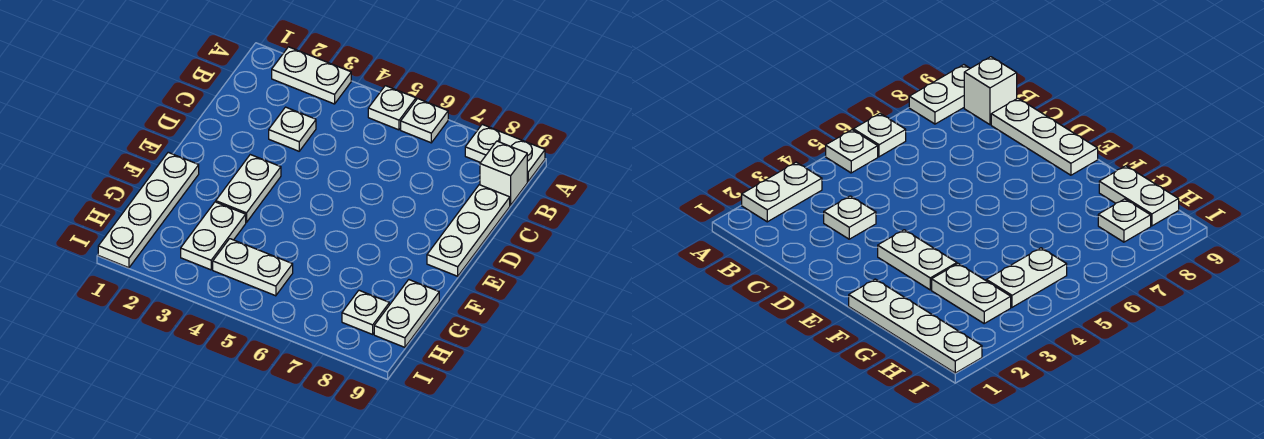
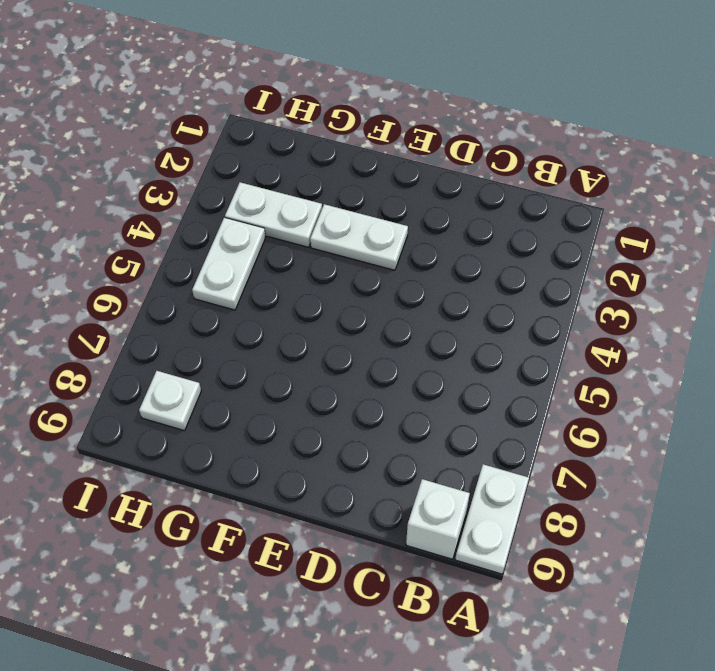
none -> white 1x2 plate [272,47,351,104]
none -> white 1x1 plate [368,86,416,130]
none -> white 1x1 plate [401,99,448,143]

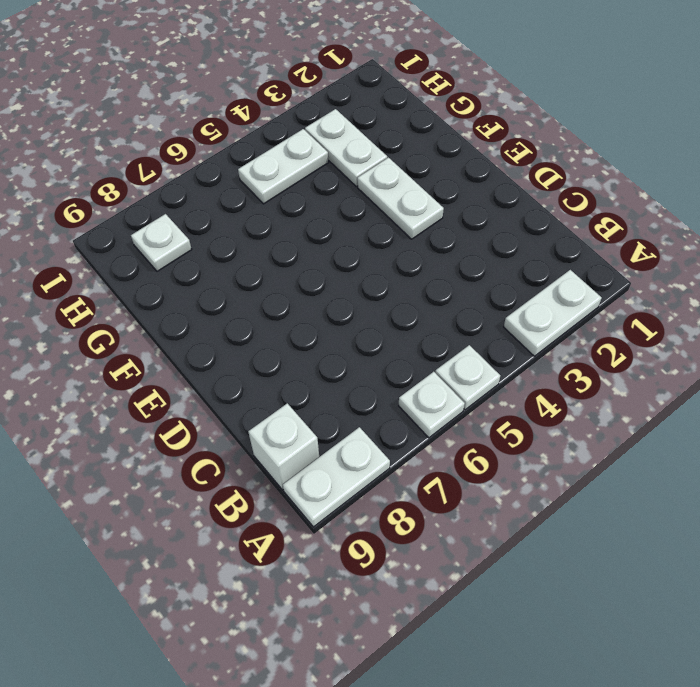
none -> white 1x1 plate [269,107,316,151]
none -> white 1x3 plate [427,185,510,276]
none -> white 1x4 plate [98,152,199,268]

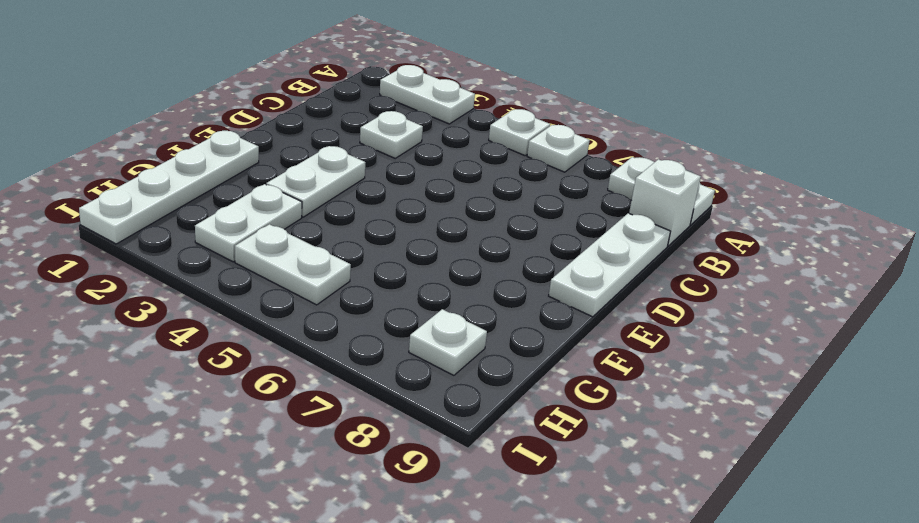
none -> white 1x2 plate [374,280,439,347]

